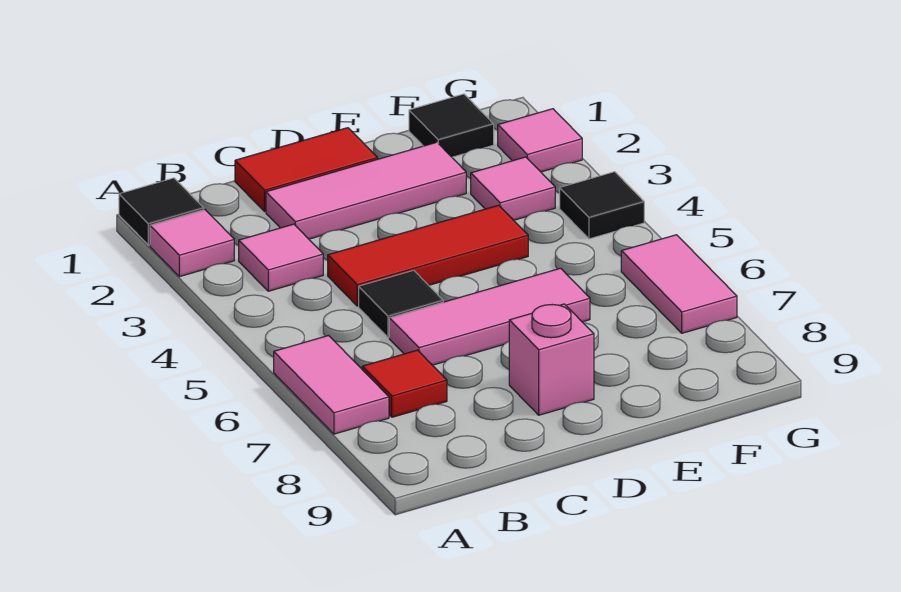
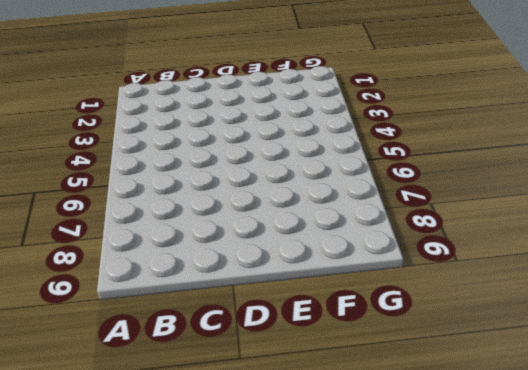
none -> black 1x1 tile [119,178,204,245]
none -> pink 1x1 tile [150,210,234,277]
none -> pink 1x2 tile [274,336,389,434]

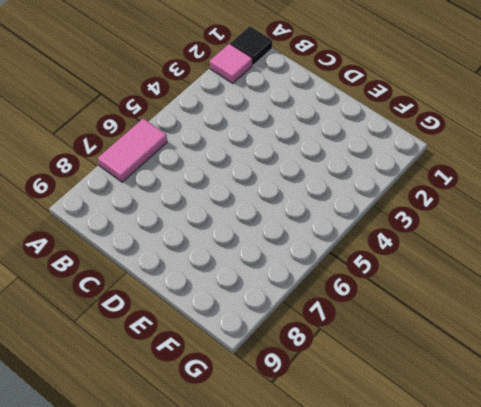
none -> pink 1x1 tile [239,224,323,291]
none -> red 1x1 tile [362,350,447,417]
none -> red 1x2 tile [235,128,378,212]

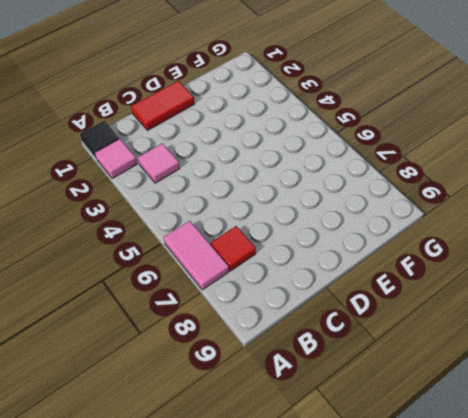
none -> pink 1x3 tile [266,142,466,239]
none -> red 1x3 tile [328,205,528,306]
none -> black 1x1 tile [359,270,443,338]

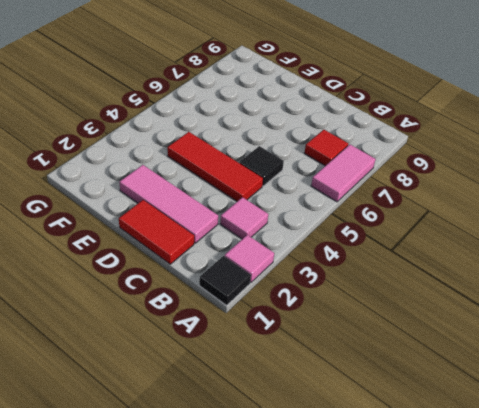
none -> pink 1x3 tile [389,268,590,365]
none -> pink 1x1 brick [509,304,594,415]
none -> black 1x1 tile [409,94,494,157]

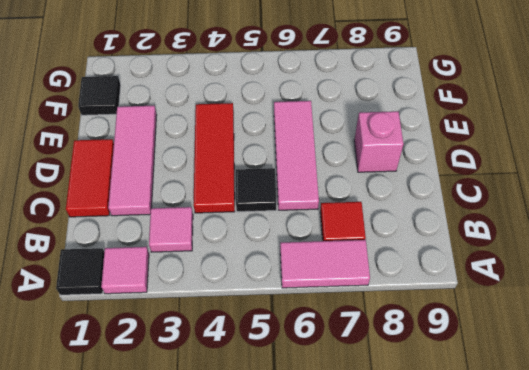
none -> pink 1x1 tile [471,157,555,220]
none -> pink 1x1 tile [498,109,582,172]
none -> black 1x1 tile [560,172,644,239]

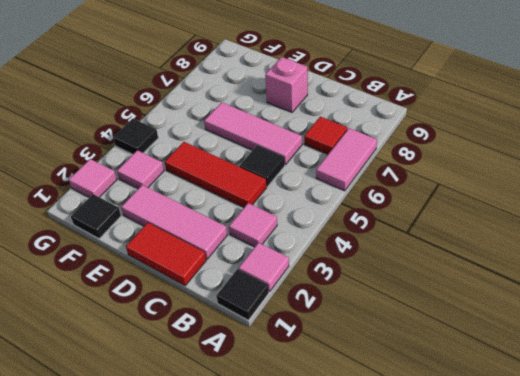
none -> pink 1x2 tile [621,235,737,333]

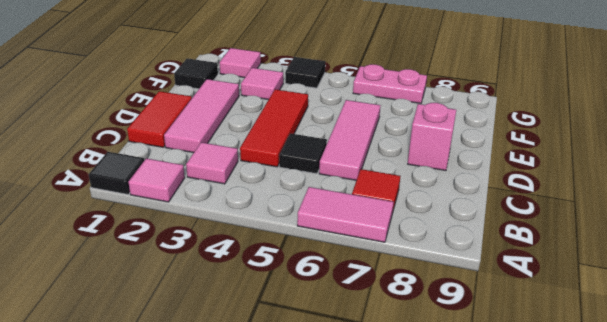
pink 1x2 plate [353,64,427,103] -> pink 1x2 tile [621,235,737,333]

